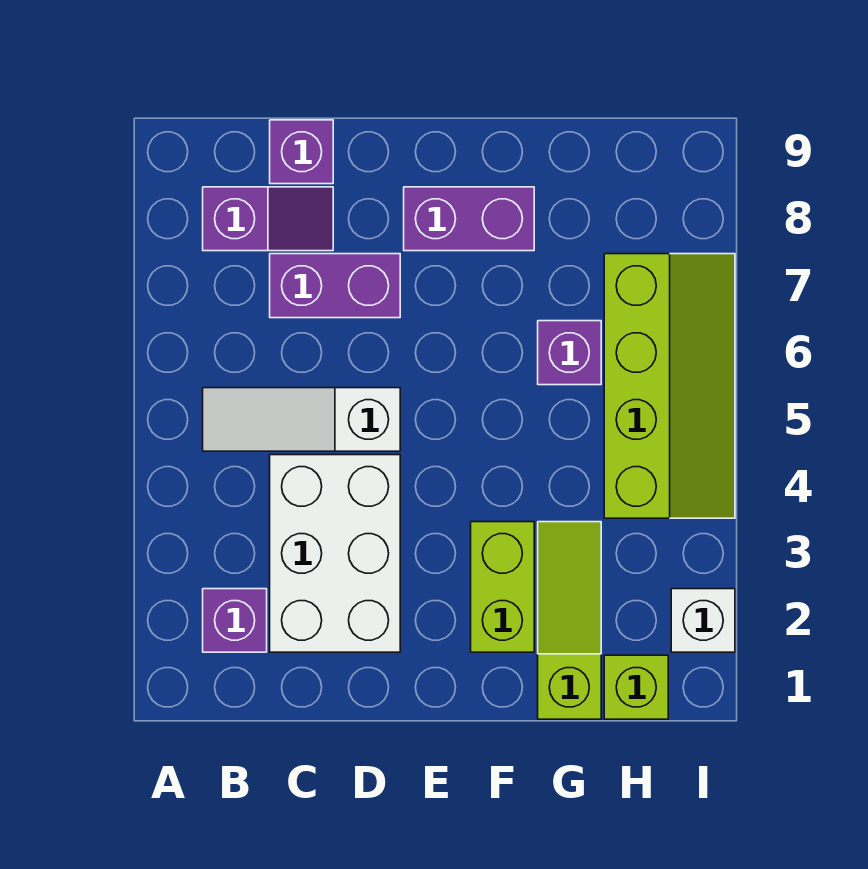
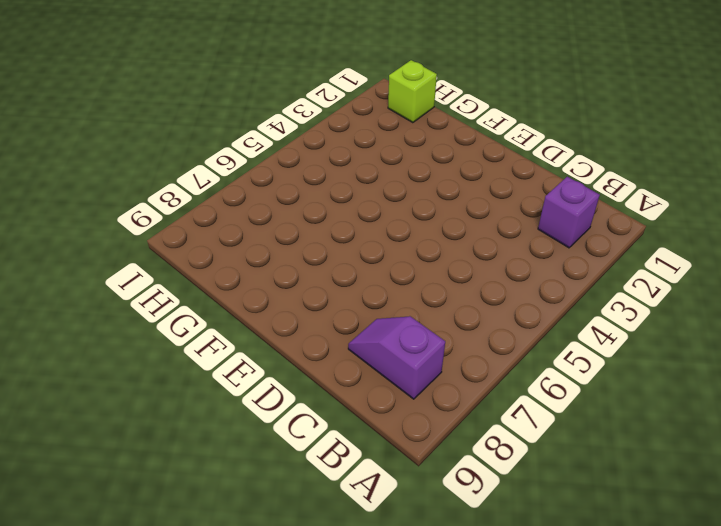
none -> white 1x3 slope [203,388,400,451]
none -> white 2x3 brick [270,455,400,652]
none -> purple 1x2 brick [270,254,400,318]

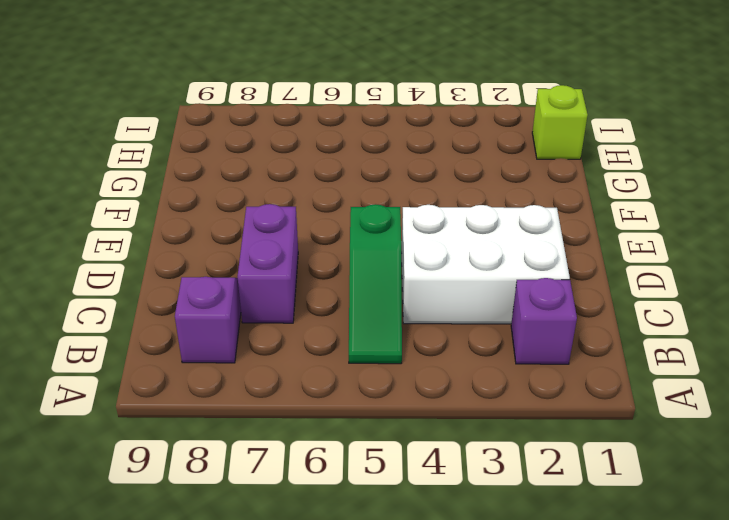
green 1x3 slope [349,204,402,364] -> white 1x3 slope [203,388,400,451]
none -> purple 1x1 brick [270,120,333,184]
none -> purple 1x2 brick [404,187,534,251]
none -> lime 1x2 brick [471,522,534,652]

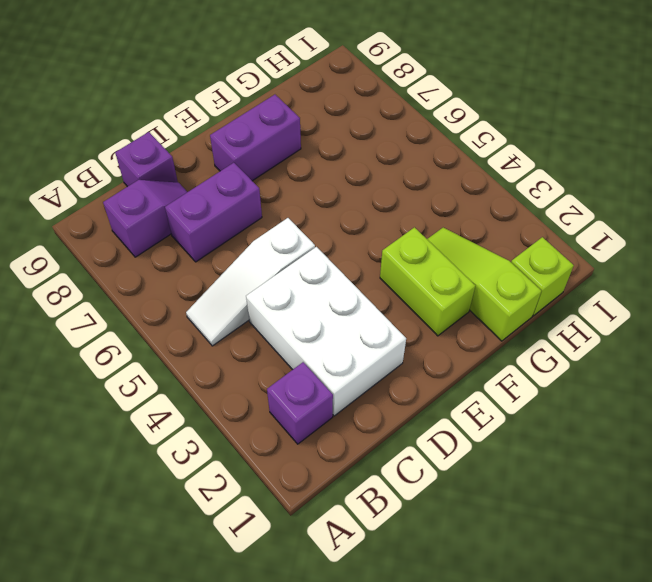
none -> purple 1x1 brick [538,321,601,385]
none -> lime 2x4 slope [604,254,735,518]
none -> white 1x1 brick [671,589,735,652]

